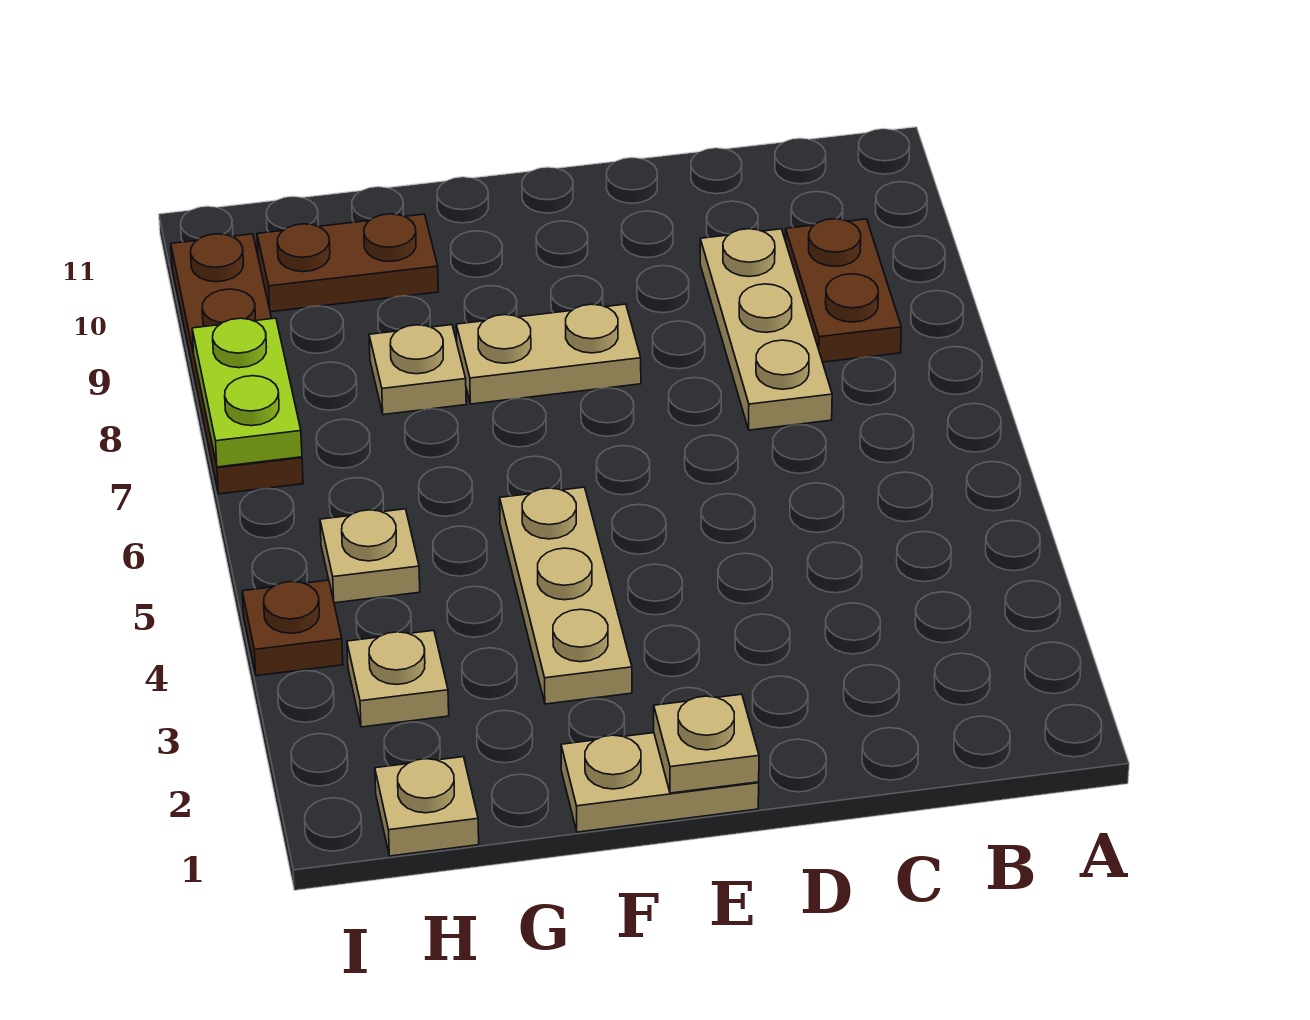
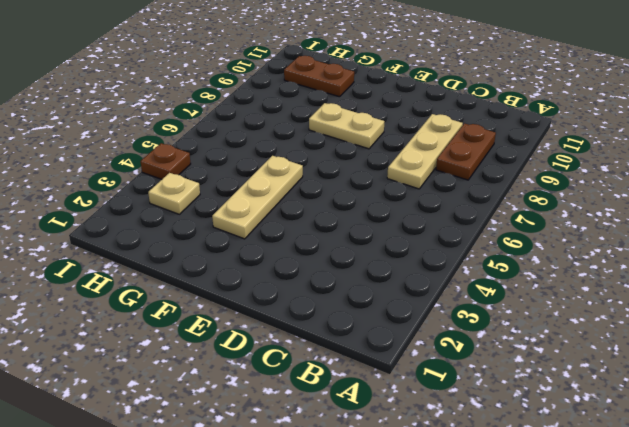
none -> tan 1x2 plate [561,733,759,832]
none -> tan 1x1 plate [369,325,466,415]
none -> tan 1x1 plate [375,757,479,856]

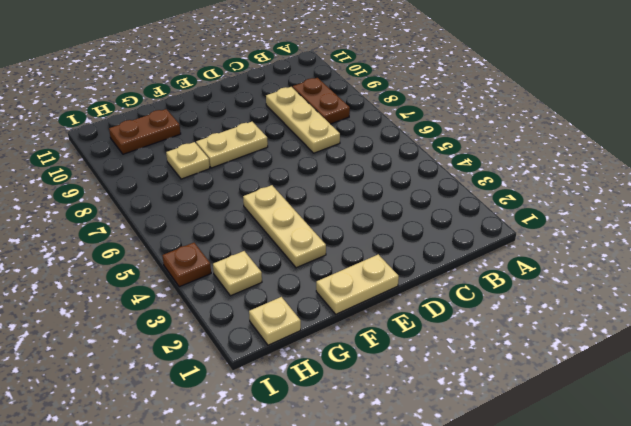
none -> tan 1x1 plate [320,509,420,603]
none -> brown 1x4 plate [171,234,303,494]
none -> tan 1x1 plate [654,694,759,793]

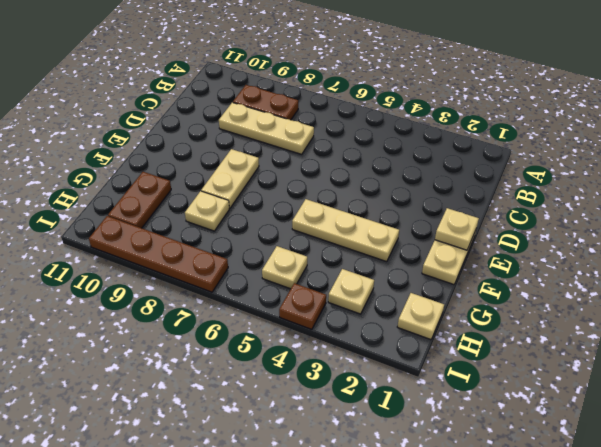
none -> lime 1x2 plate [192,318,302,467]

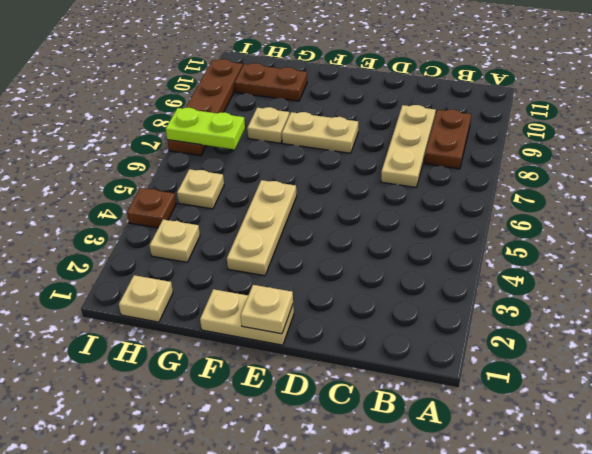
lime 1x2 plate [166,108,245,149] -> lime 1x2 plate turned to [192,318,302,467]

